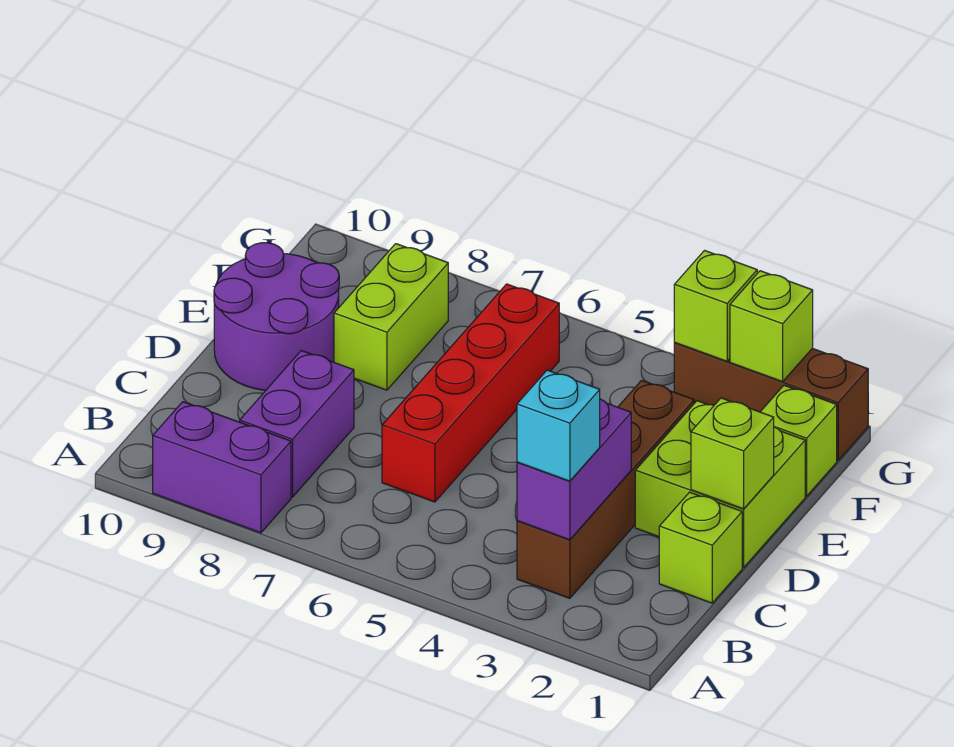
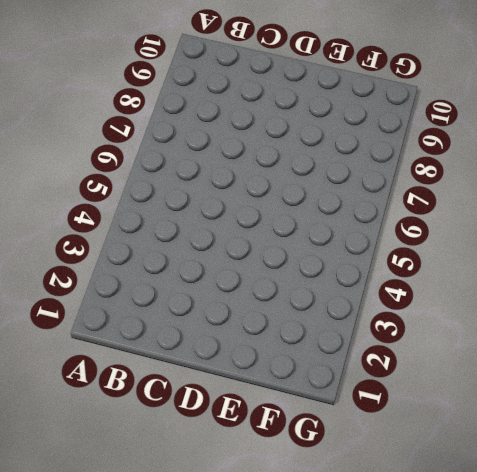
none -> purple 1x2 brick [153,402,291,533]
none -> brown 1x4 brick [517,380,694,598]
none -> purple 1x2 brick [240,351,354,497]

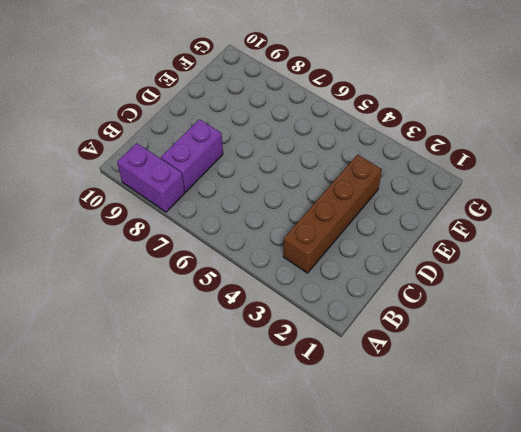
none -> lime 1x1 brick [659,492,742,603]
none -> red 1x4 brick [382,284,559,502]
none -> lime 2x2 brick [635,401,805,567]

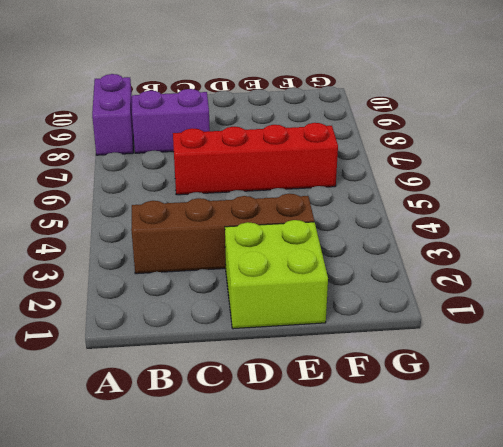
none -> lime 1x1 brick [659,492,742,603]
none -> purple 2x2 round brick [214,243,339,391]
none -> lime 1x2 brick [334,244,448,390]

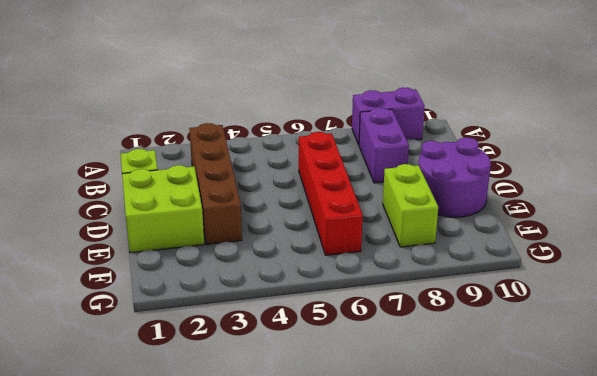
none -> lime 1x1 brick [761,385,837,496]
none -> brown 1x3 brick [674,343,868,460]
none -> purple 1x2 brick [517,399,631,540]

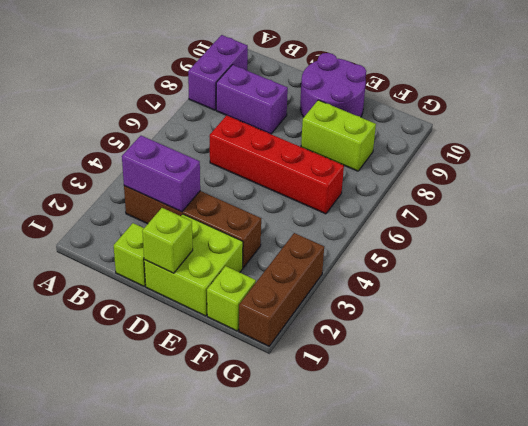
none -> lime 1x1 brick [730,271,813,382]
none -> lime 1x1 brick [674,250,757,361]
none -> cyan 1x1 brick [517,370,600,481]

